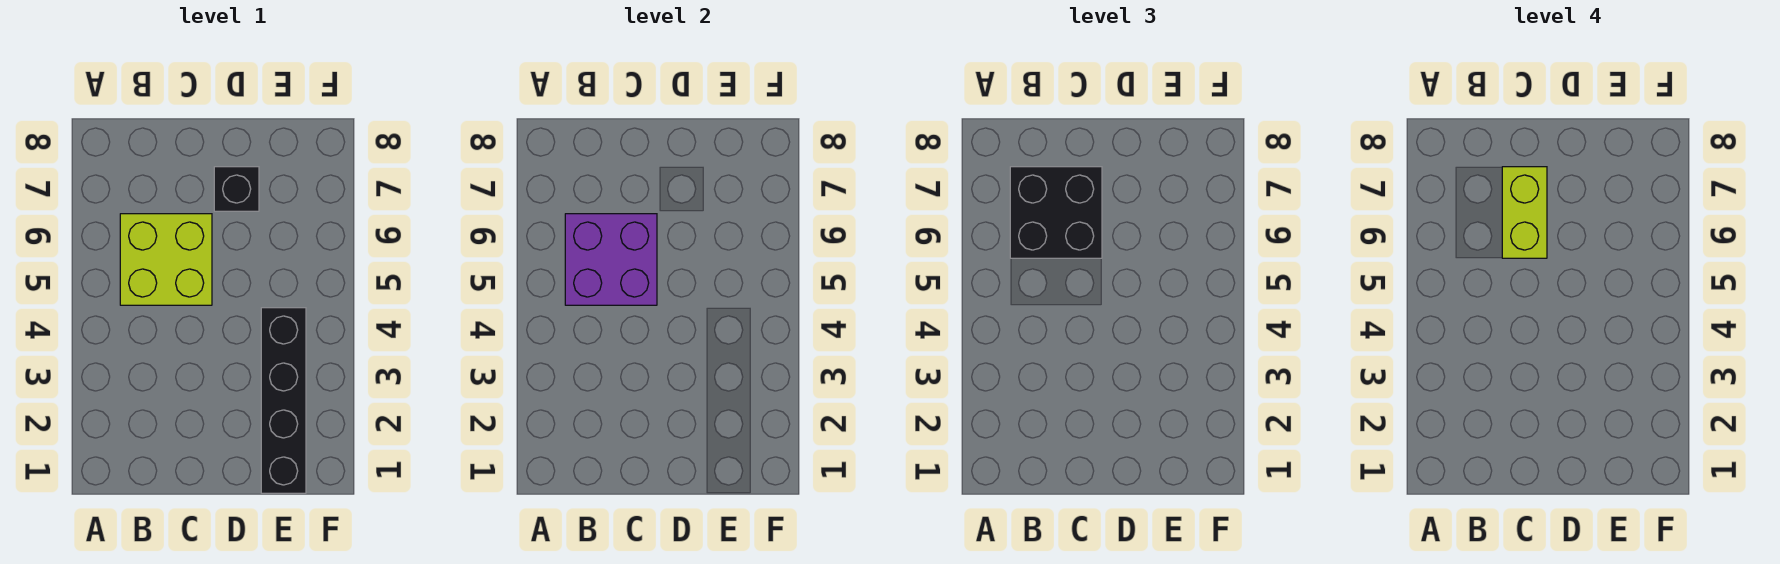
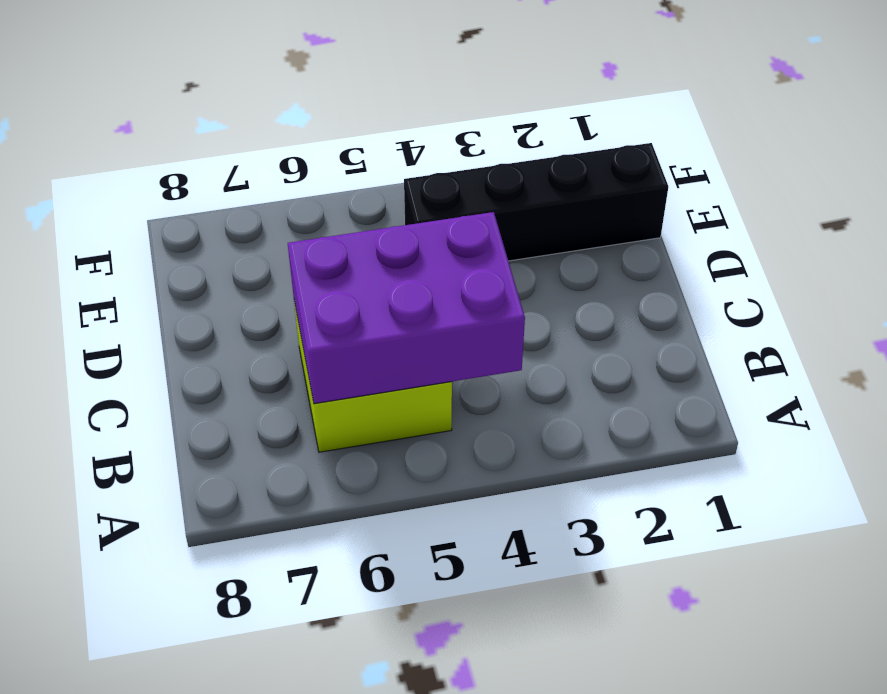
purple 2x3 brick [288,212,525,404] -> purple 2x2 brick [565,214,657,305]
none -> black 1x1 brick [214,167,259,211]
none -> black 2x2 brick [1010,167,1102,258]

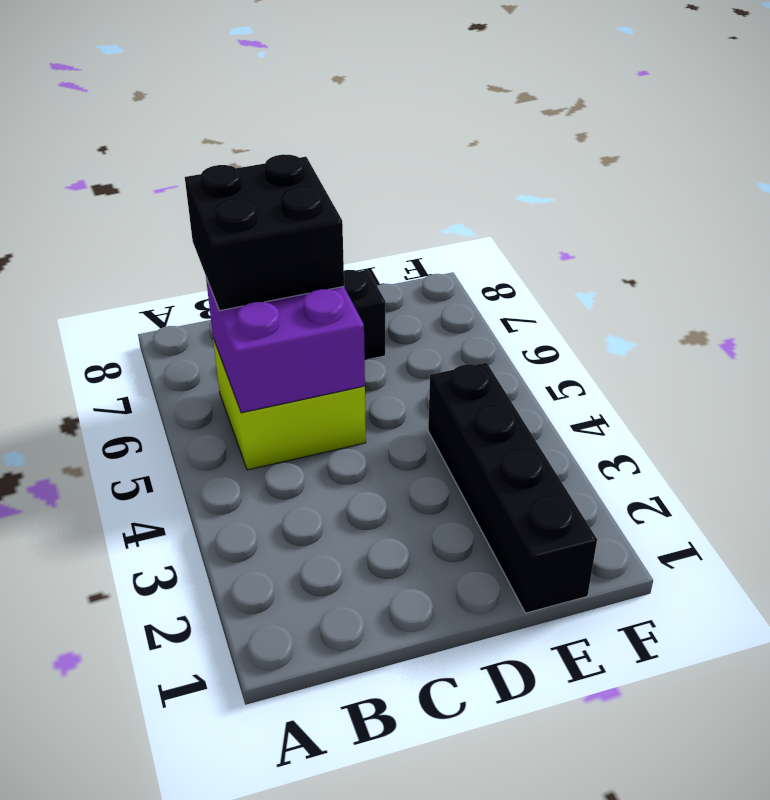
none -> lime 1x2 brick [1502,167,1547,258]

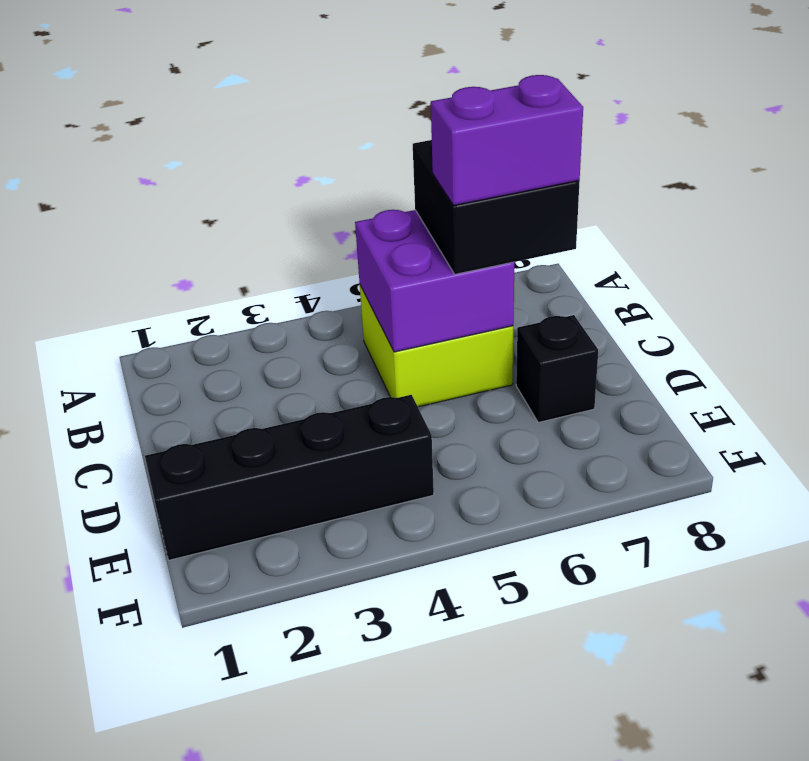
purple 1x2 brick [431,75,583,205] -> lime 1x2 brick [1502,167,1547,258]

